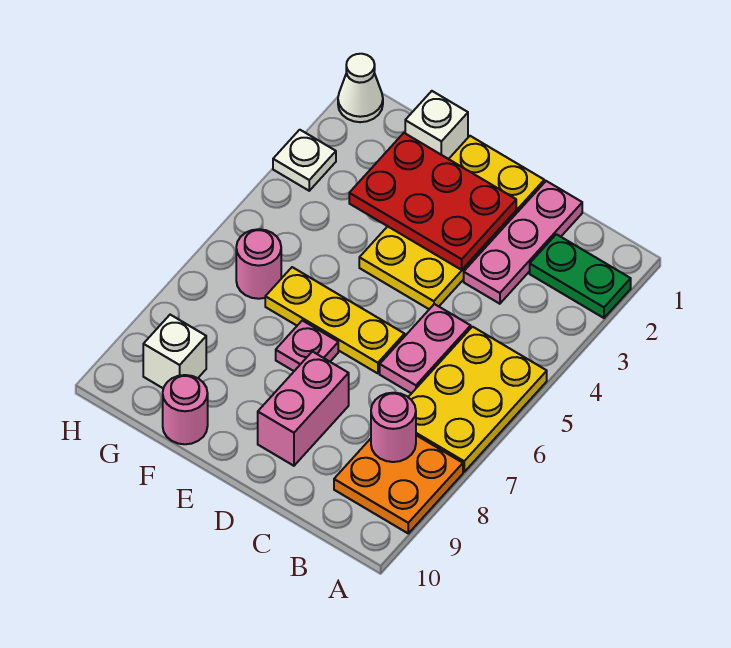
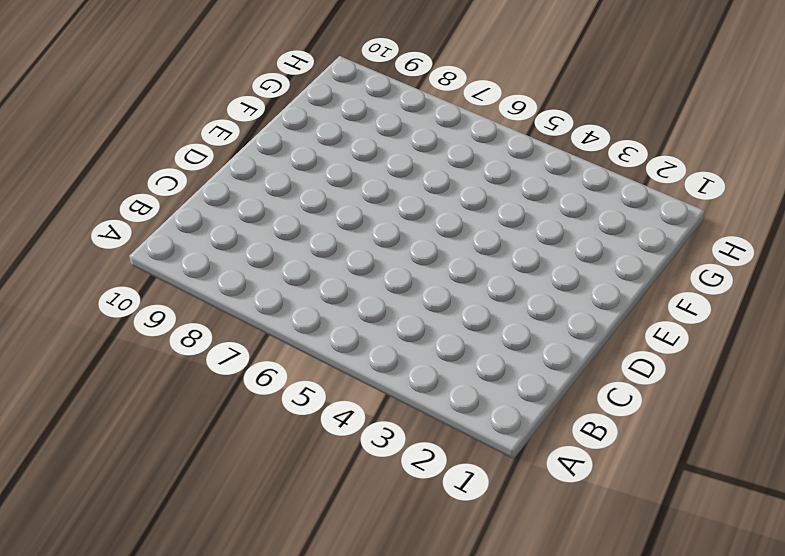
none -> green 1x2 plate [530,234,631,318]
none -> yellow 2x3 plate [408,327,547,472]
none -> orange 2x2 plate [334,435,463,533]

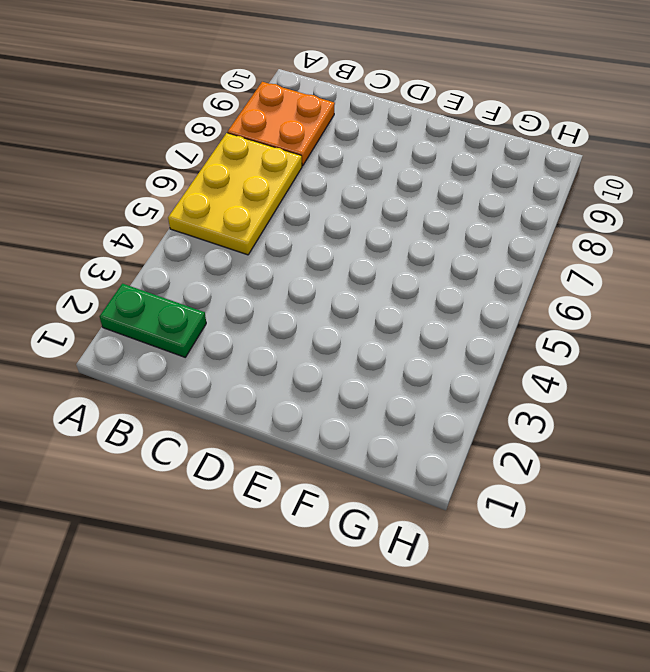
none -> pink 1x3 plate [464,181,582,304]
none -> pink 1x2 plate [380,304,471,394]
none -> yellow 2x4 plate [359,136,544,309]

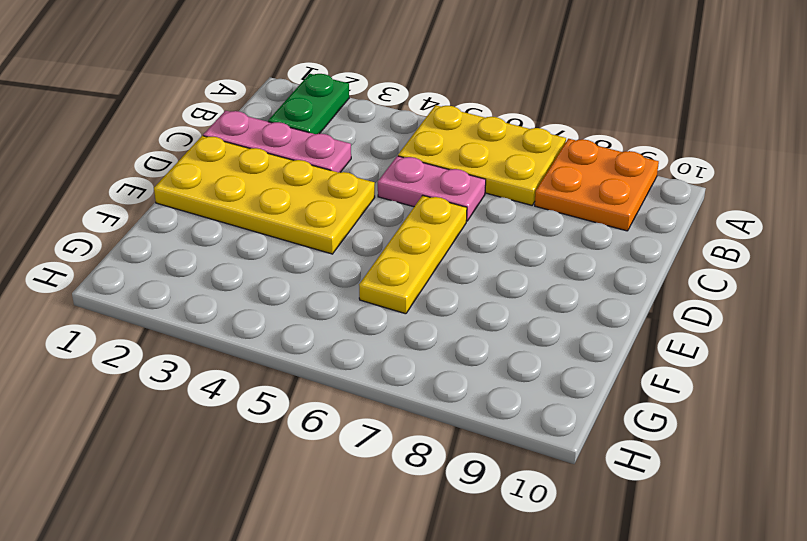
none -> pink 1x2 brick [258,352,349,466]
none -> pink 1x1 plate [276,320,338,371]
none -> white 1x1 brick [405,91,468,159]

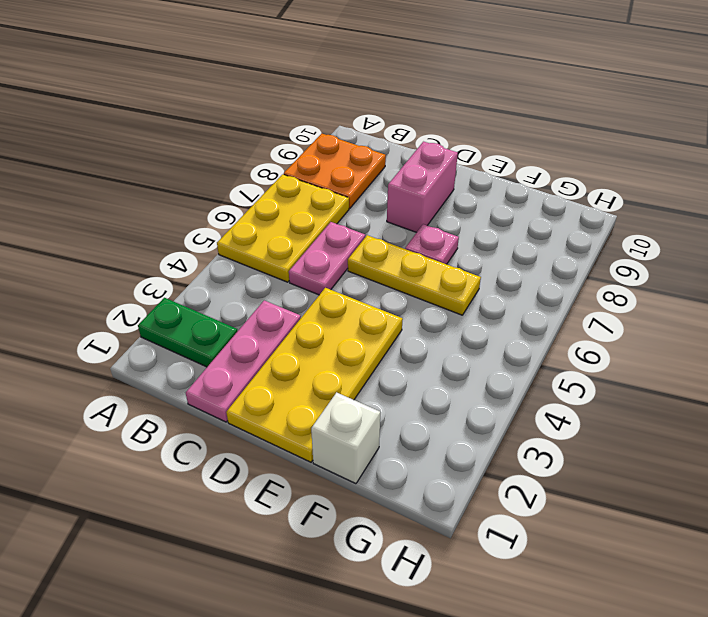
none -> pink 1x1 round brick [163,375,208,444]
none -> pink 1x1 round brick [236,229,281,299]
none -> white 1x1 brick [143,315,206,388]

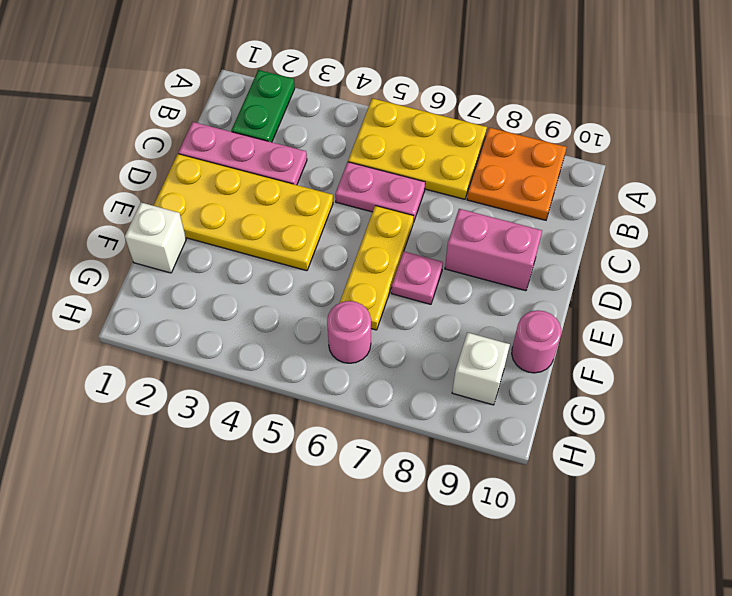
none -> white 1x1 cone [338,54,383,122]
none -> white 1x1 plate [273,130,336,191]
none -> pink 1x1 round brick [371,393,416,462]

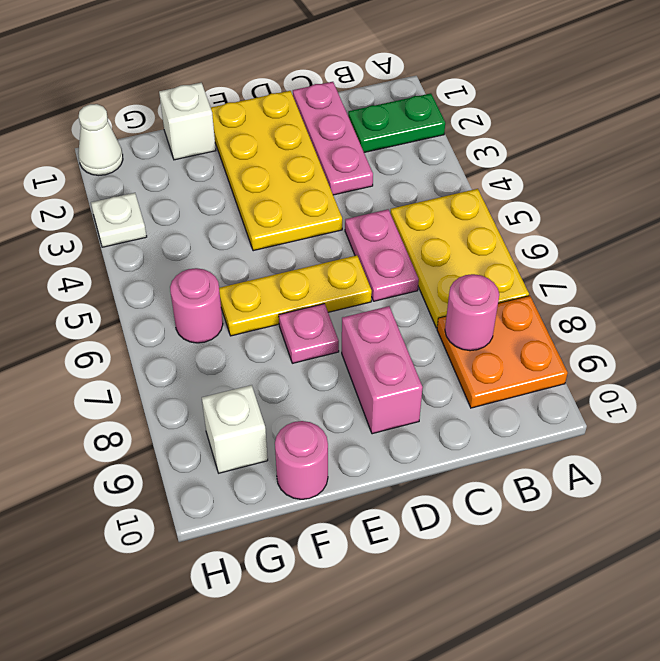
none -> red 2x3 plate [349,133,516,270]

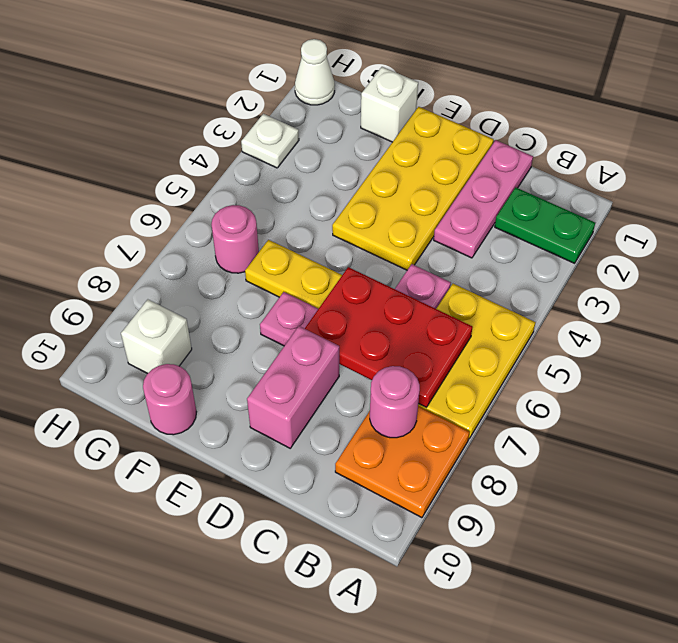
red 2x3 plate [305,267,473,407] -> red 2x3 plate moved to [349,133,516,270]

